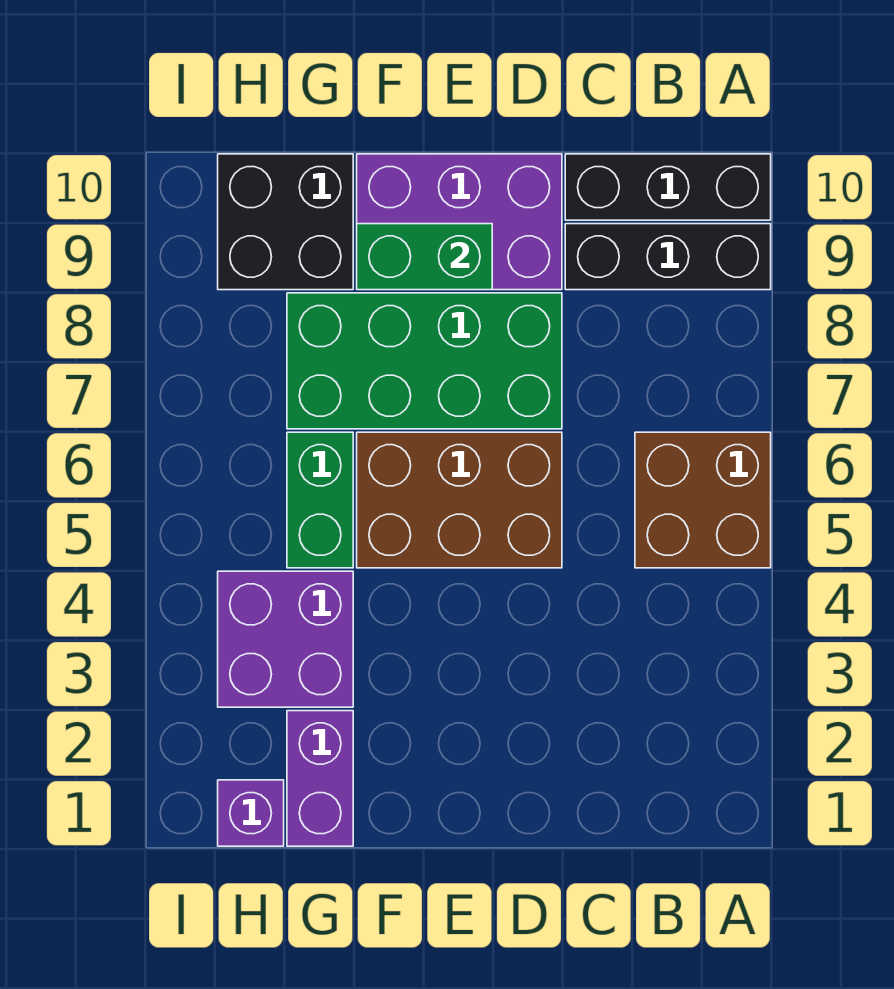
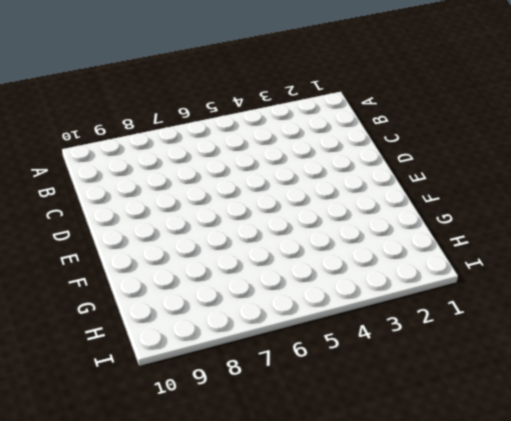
none -> brown 2x2 brick [635,432,771,568]
none -> black 1x3 brick [565,224,771,290]
none -> black 1x3 brick [565,154,771,220]

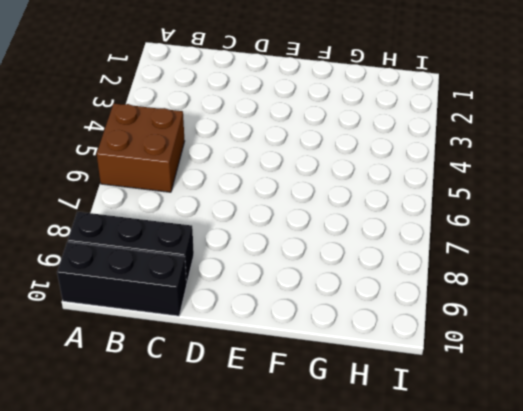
none -> brown 2x3 brick [357,432,562,568]
none -> green 2x4 brick [287,293,562,429]
none -> purple 2x3 brick [357,154,562,290]

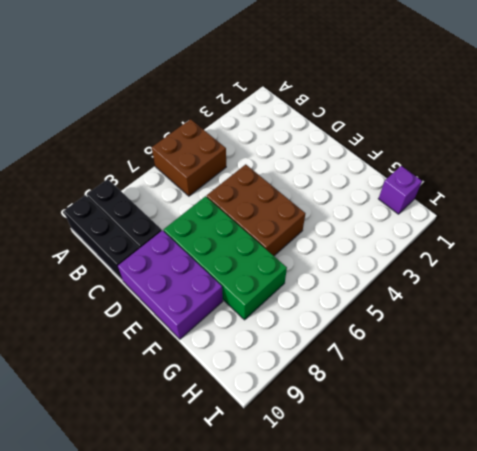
none -> purple 1x2 brick [287,711,353,846]
none -> purple 2x2 brick [218,571,353,707]
none -> green 1x2 brick [287,432,353,568]

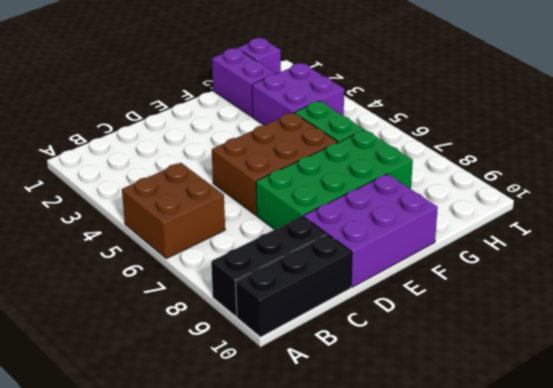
none -> black 2x2 brick [218,154,353,290]
none -> green 1x2 brick [357,224,492,290]

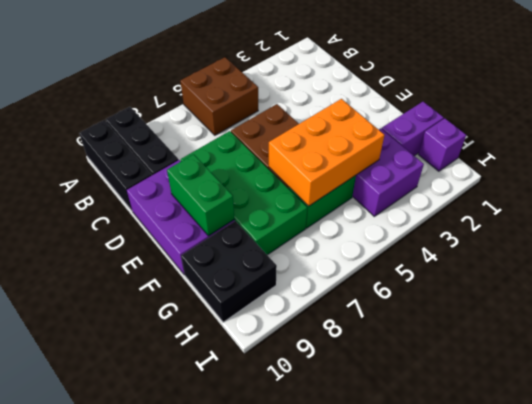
orange 2x3 brick [269,99,384,206] -> none

